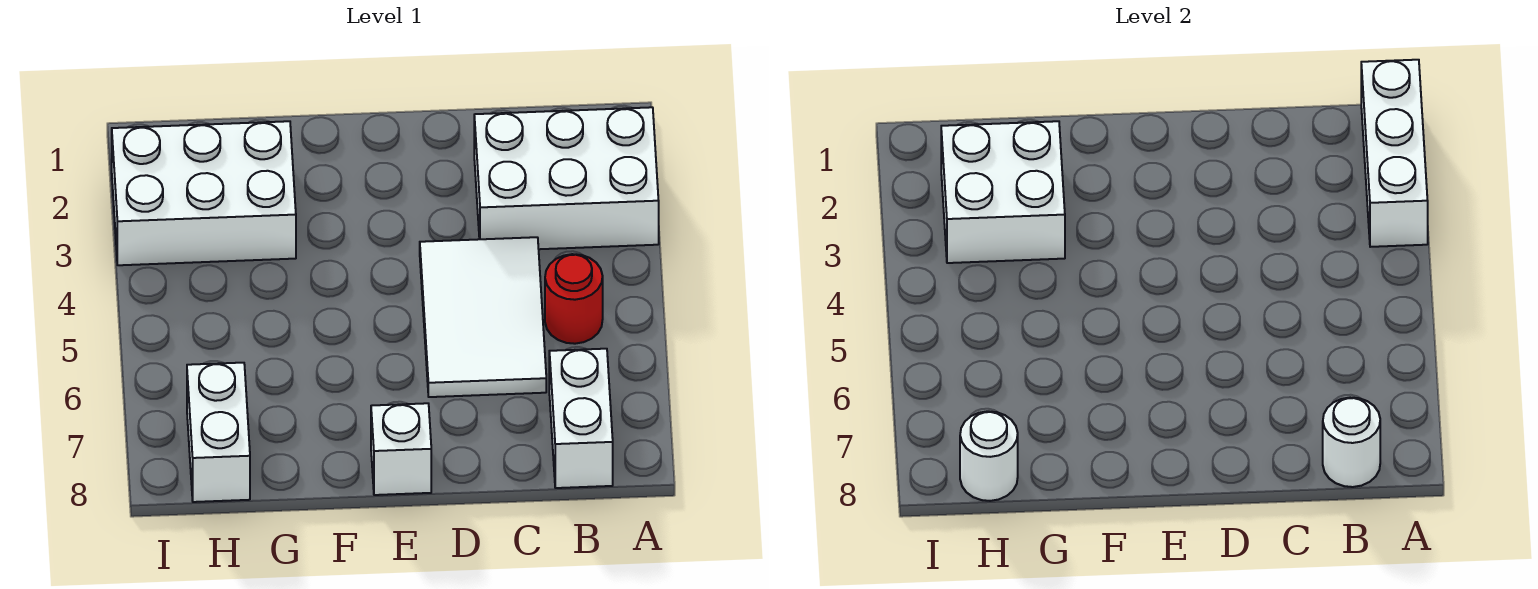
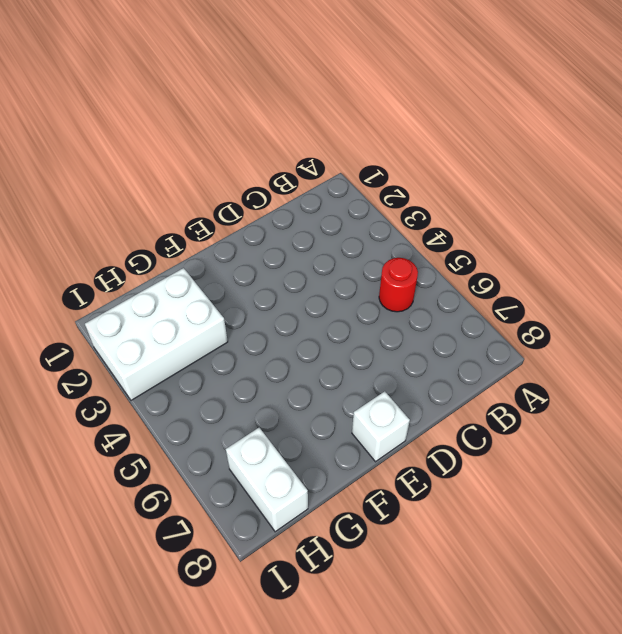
none -> white 2x3 brick [474,107,659,249]
none -> white 1x2 brick [549,349,613,488]

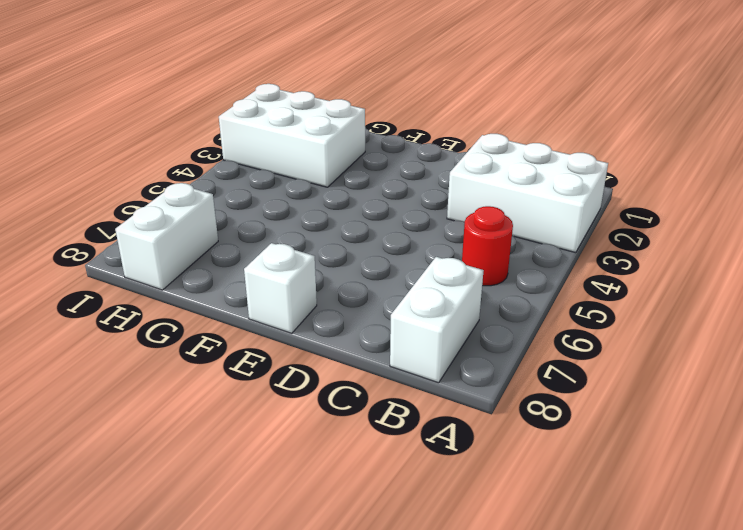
none -> white 2x3 tile [420,237,546,397]
none -> white 1x3 brick [1361,60,1428,247]

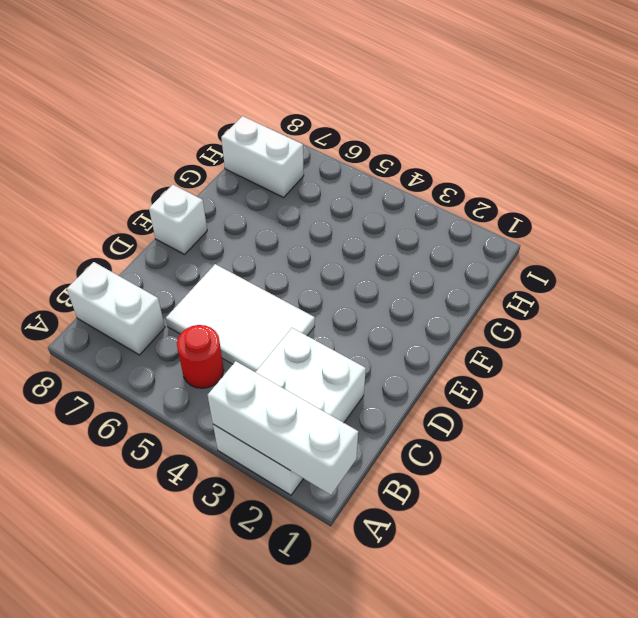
none -> white 2x3 brick [112,121,296,265]
none -> white 1x1 round brick [1323,398,1380,487]

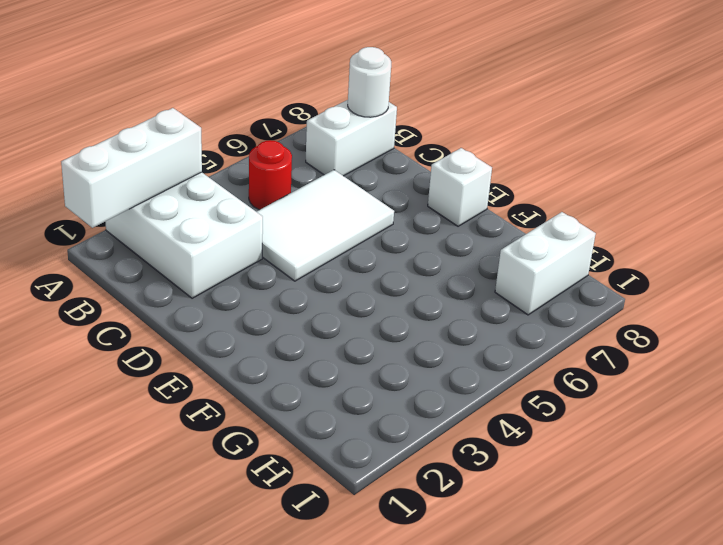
none -> white 2x3 brick [112,121,296,265]
none -> white 2x2 brick [941,121,1065,263]

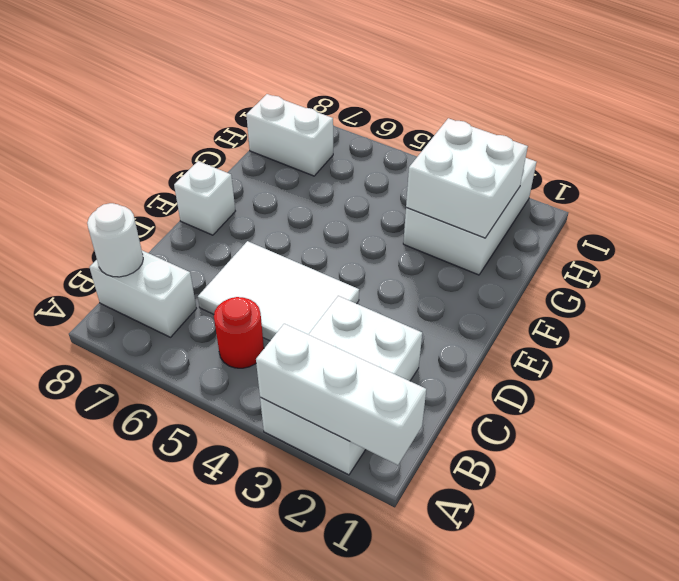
none -> white 1x1 round brick [960,411,1018,501]

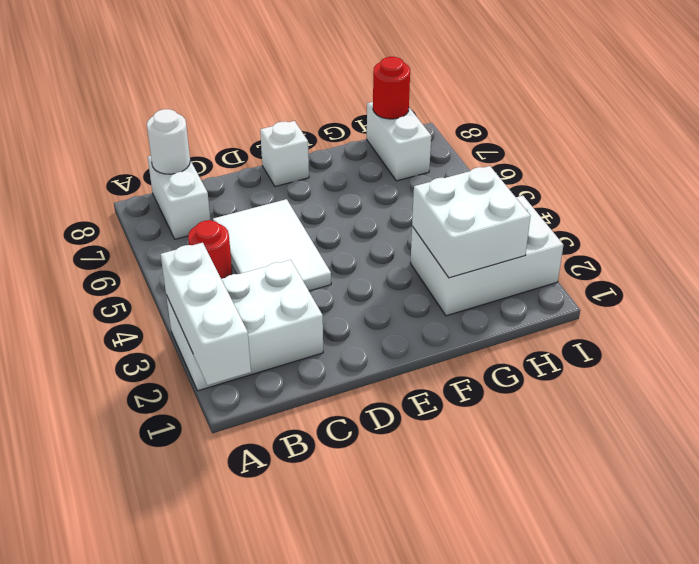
red 1x1 round brick [373,57,410,119] -> white 1x1 round brick [960,411,1018,501]

